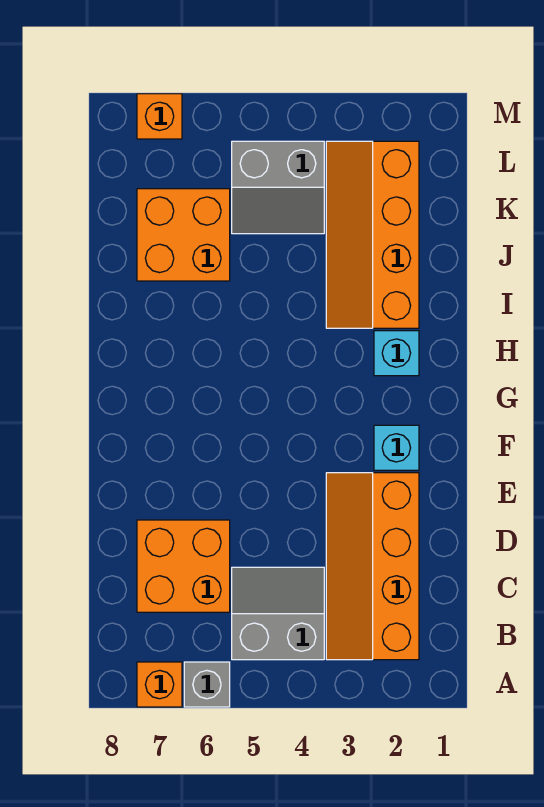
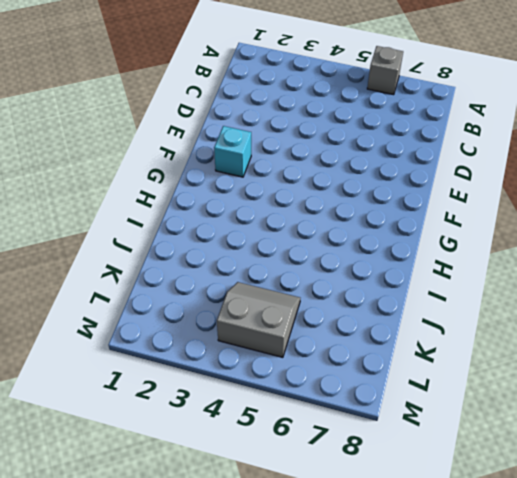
none -> orange 1x1 brick [137,662,182,707]
none -> orange 2x4 slope [326,473,419,660]

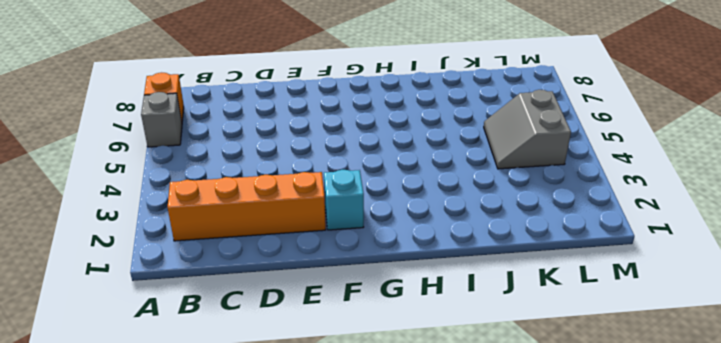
none -> grey 2x2 slope [232,567,324,660]
none -> orange 2x2 brick [137,520,230,612]

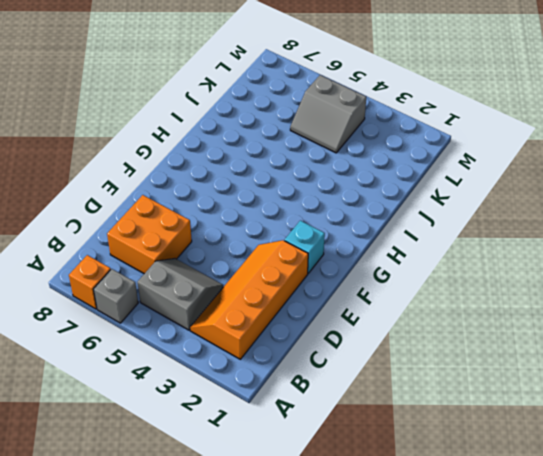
none -> cyan 1x1 brick [374,331,419,376]
none -> orange 2x4 slope [326,141,419,328]

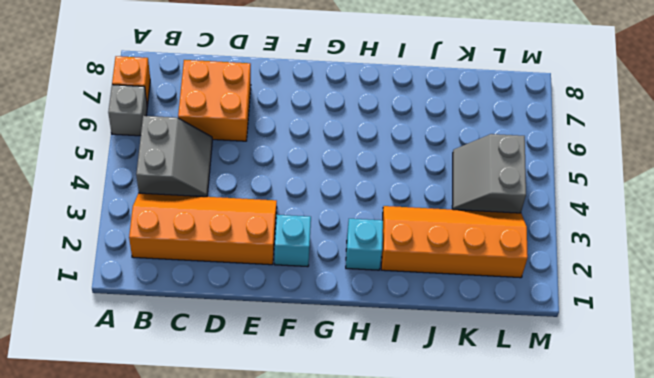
none -> orange 2x2 brick [137,189,230,281]
none -> orange 1x1 brick [137,94,182,139]

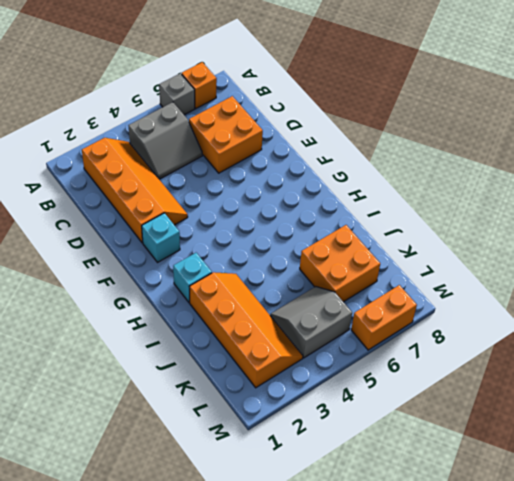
orange 1x2 brick [351,285,417,350] -> orange 1x1 brick [137,94,182,139]

